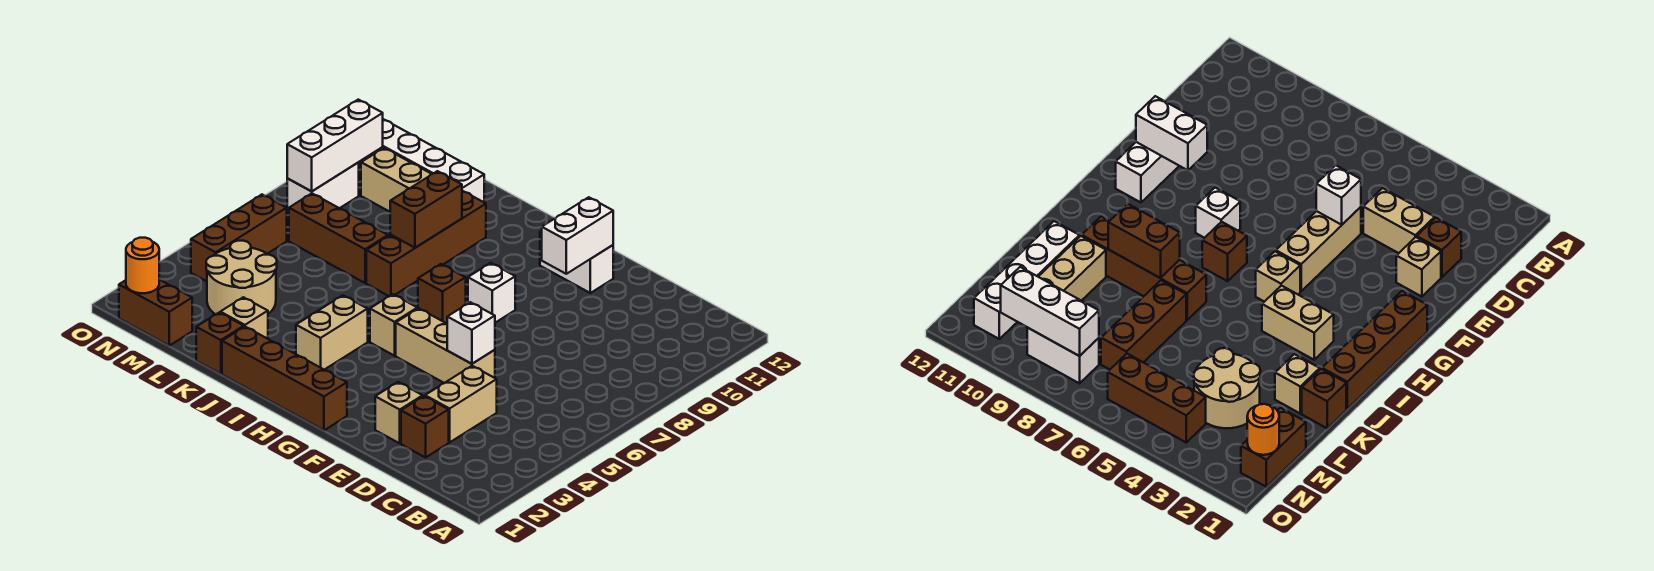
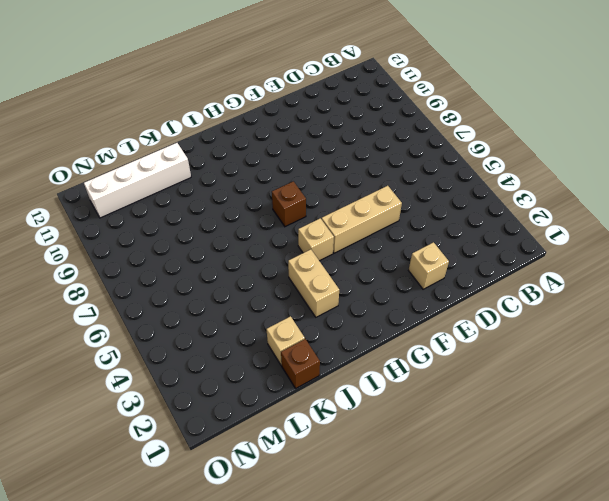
none -> brown 1x1 brick [401,396,449,457]
none -> tan 1x2 brick [425,366,497,442]
none -> white 1x2 brick [540,231,613,293]

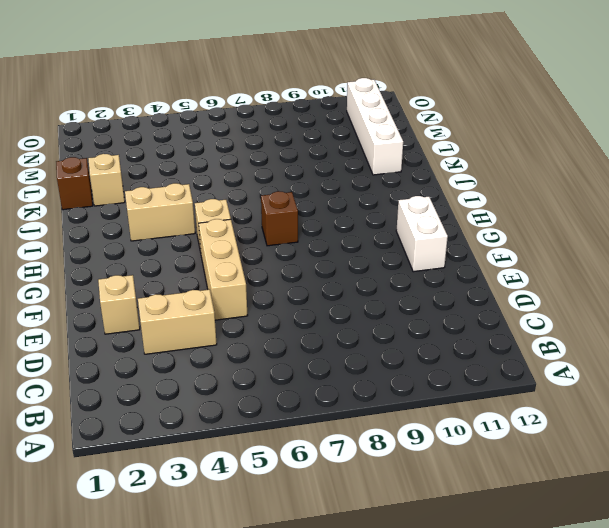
none -> brown 1x1 brick [401,396,449,457]
none -> brown 1x4 brick [222,327,347,430]
none -> white 1x1 brick [468,263,515,323]

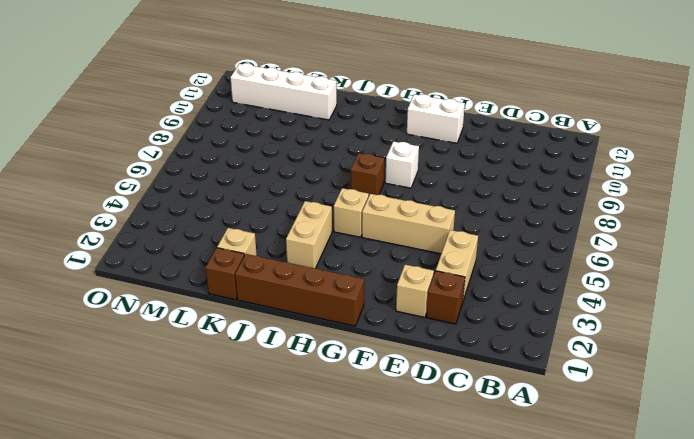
none -> brown 1x4 brick [366,191,486,296]
none -> brown 1x3 brick [289,193,388,283]
none -> tan 1x3 brick [361,148,431,212]

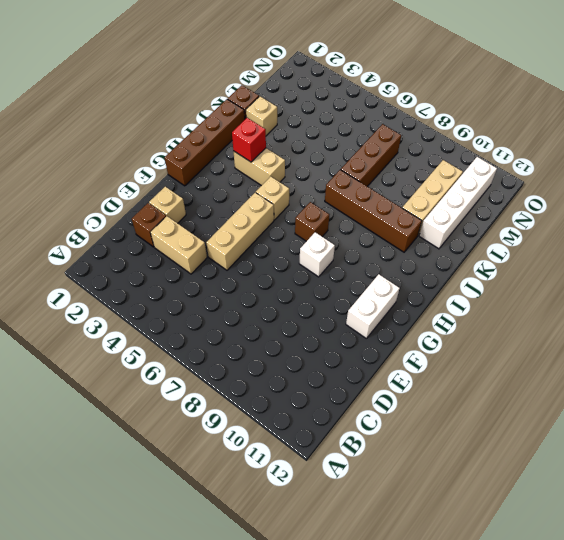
red 1x1 brick [232,118,266,162] -> none
none -> tan 2x2 round brick [206,241,277,314]
none -> brown 1x2 brick [119,280,192,346]
none -> brown 1x3 brick [191,195,287,281]

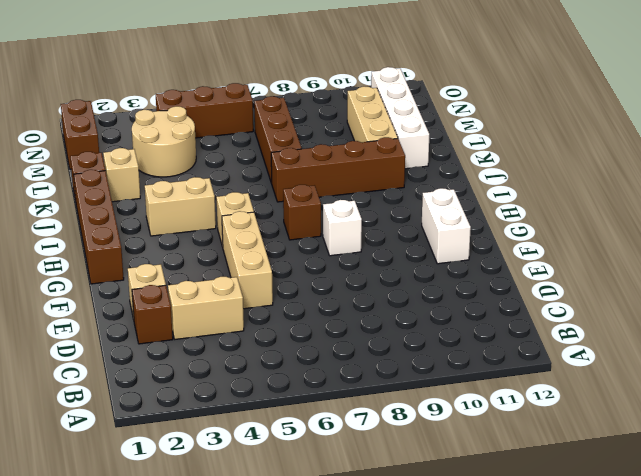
none -> white 1x2 brick [287,162,359,213]
none -> white 1x1 brick [447,302,495,364]
none -> white 1x2 brick [542,197,613,274]

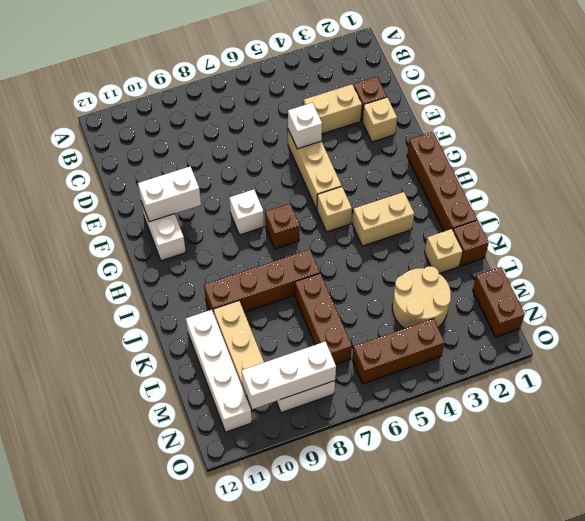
none -> brown 1x2 brick [390,171,462,248]
none -> orange 1x1 round brick [126,238,159,293]

